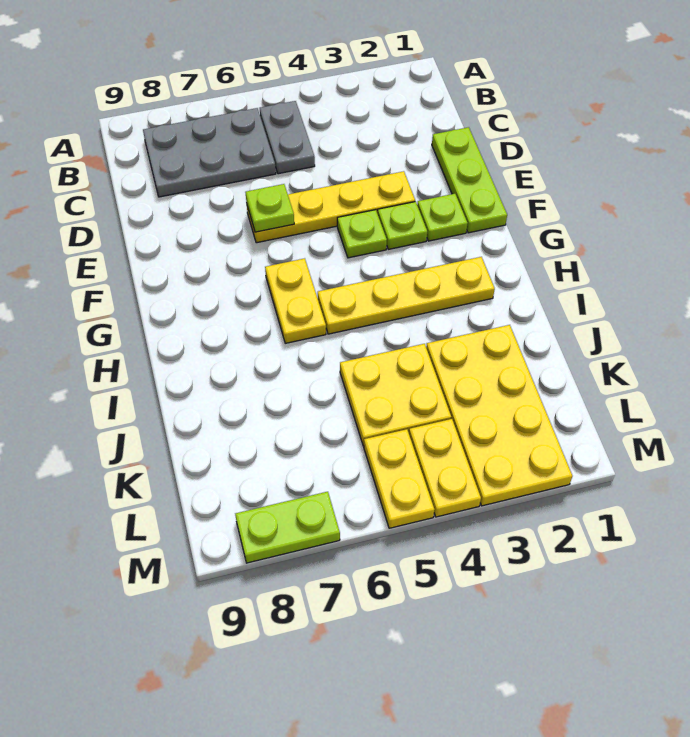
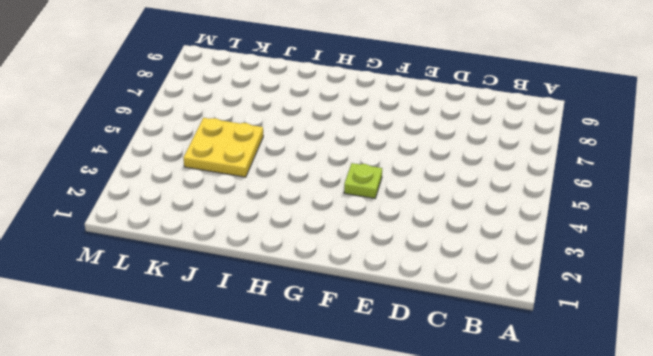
none -> grey 1x2 plate [260,101,315,174]
none -> grey 2x3 plate [143,108,276,197]
none -> lime 1x3 plate [432,127,507,233]

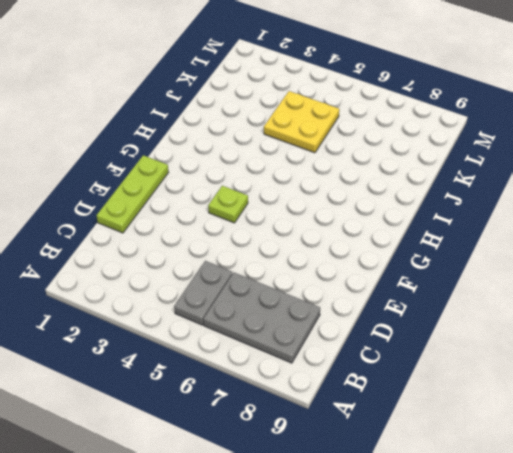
none -> yellow 1x4 plate [247,171,415,243]
none -> lime 1x1 plate [417,194,468,241]
none -> lime 1x1 plate [378,202,427,249]

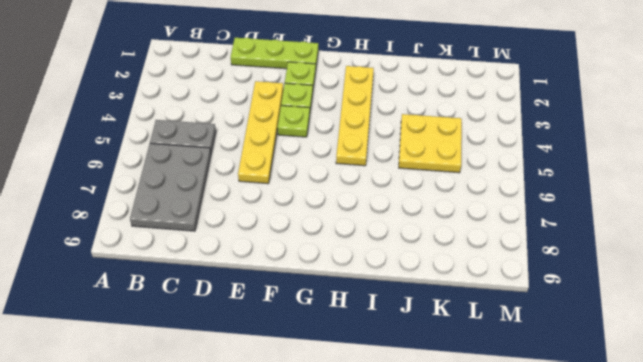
none -> yellow 1x2 plate [265,258,326,343]
none -> yellow 2x4 plate [426,325,572,506]
none -> yellow 1x2 plate [409,419,481,517]

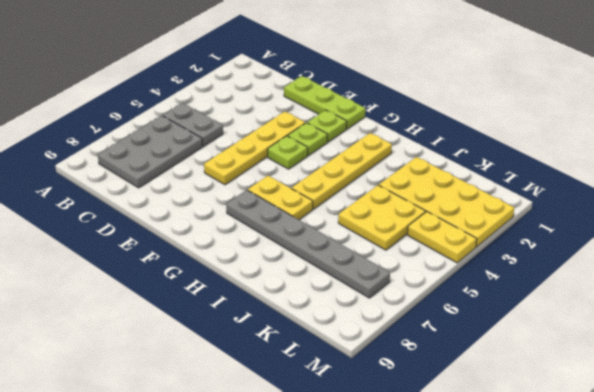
grey 1x6 plate [226,190,390,298] -> none
none -> yellow 1x2 plate [364,429,435,528]
none -> lime 1x2 plate [235,492,340,563]
none -> lime 1x1 plate [246,184,294,232]

